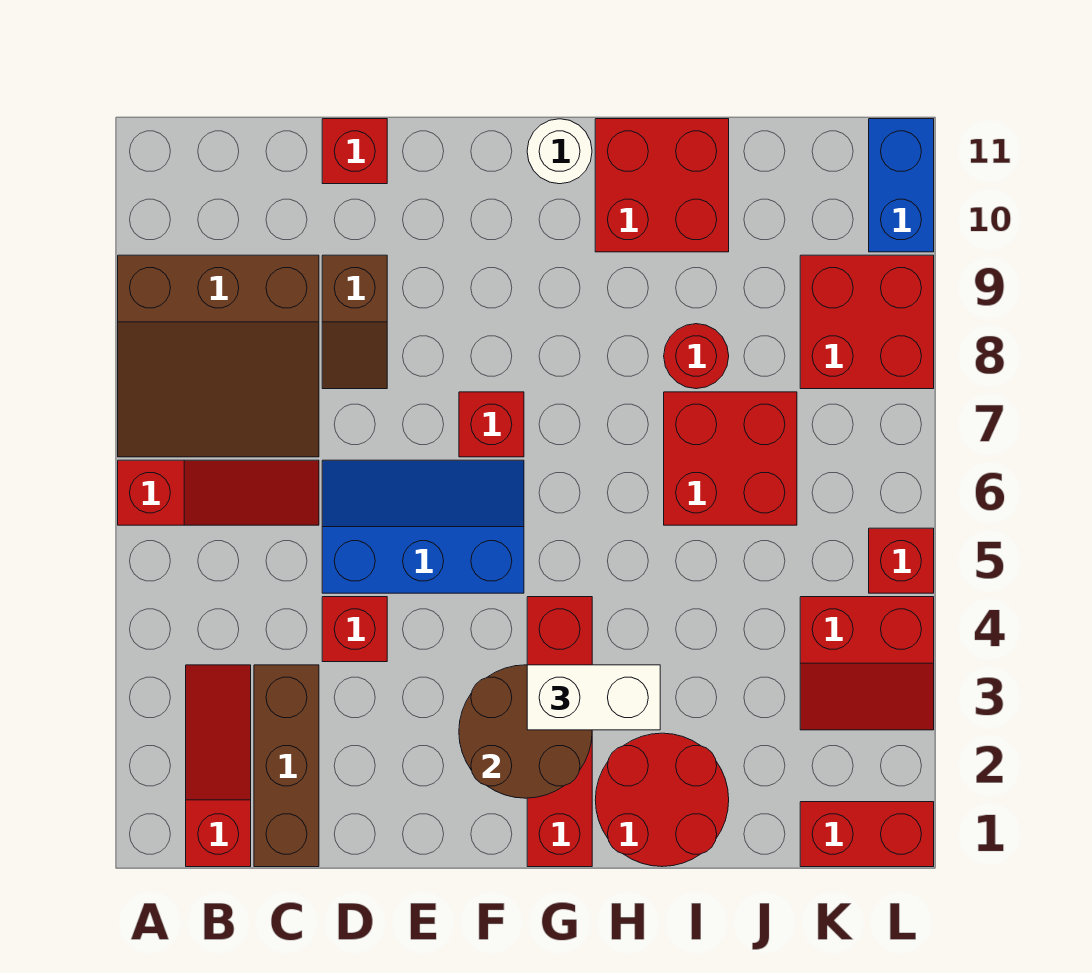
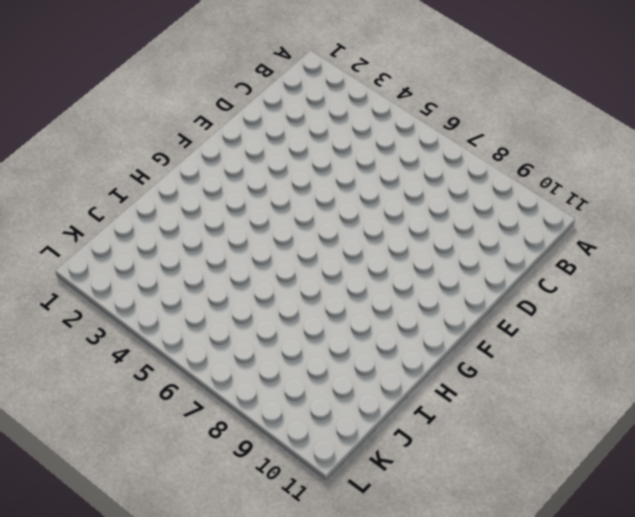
none -> red 1x3 slope [118,460,319,525]
none -> brown 3x3 slope [118,255,319,457]
none -> red 1x3 slope [186,665,251,867]

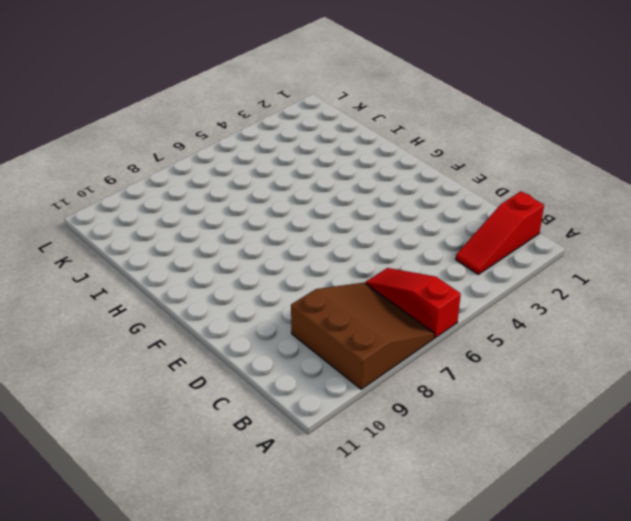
none -> brown 1x3 brick [254,665,319,867]
none -> red 1x1 brick [322,597,387,662]
none -> blue 2x3 slope [322,460,524,593]

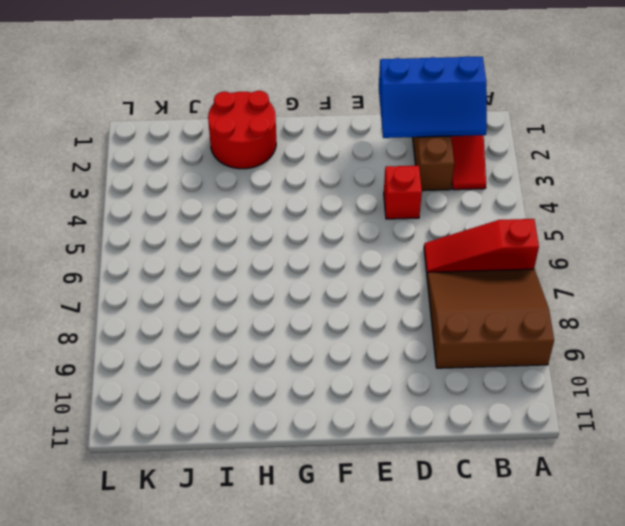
blue 2x3 slope [379,56,487,138] -> blue 2x3 slope moved to [322,460,524,593]
none -> brown 1x2 slope [322,255,387,389]
none -> red 1x1 brick [322,119,387,184]
none -> red 1x1 brick [459,392,524,457]

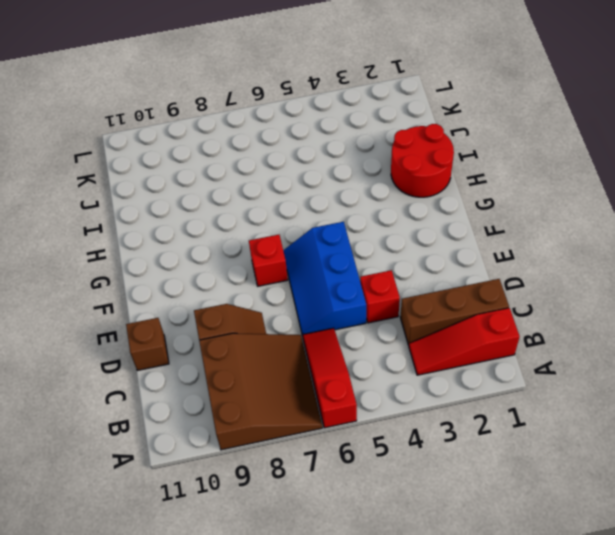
brown 1x1 brick [126,318,169,370] -> red 1x1 brick [322,119,387,184]
none -> red 1x4 brick [527,597,592,867]
none -> white 1x1 round brick [527,119,592,184]
none -> red 2x2 brick [595,119,729,252]

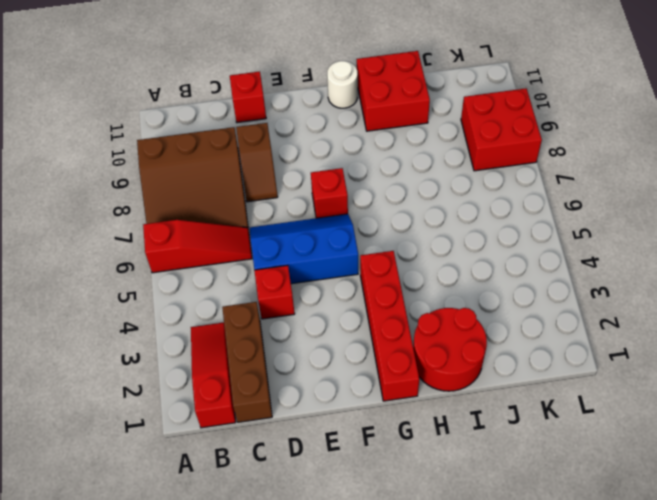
none -> red 2x2 brick [664,392,797,525]
none -> red 1x1 round brick [664,324,729,389]
none -> red 1x2 brick [800,802,934,867]

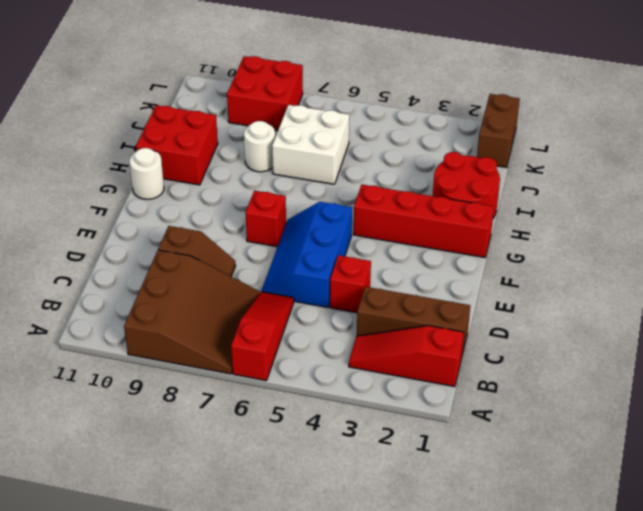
white 2x2 brick [272,105,349,184] -> red 2x2 brick [664,392,797,525]
white 1x1 round brick [244,121,275,172] -> red 1x1 round brick [664,324,729,389]
brown 1x2 brick [477,94,520,168] -> red 1x2 brick [800,802,934,867]
none -> red 1x1 brick [322,119,387,184]
none -> red 2x2 slope [800,597,934,730]
none -> red 1x1 brick [869,528,934,593]

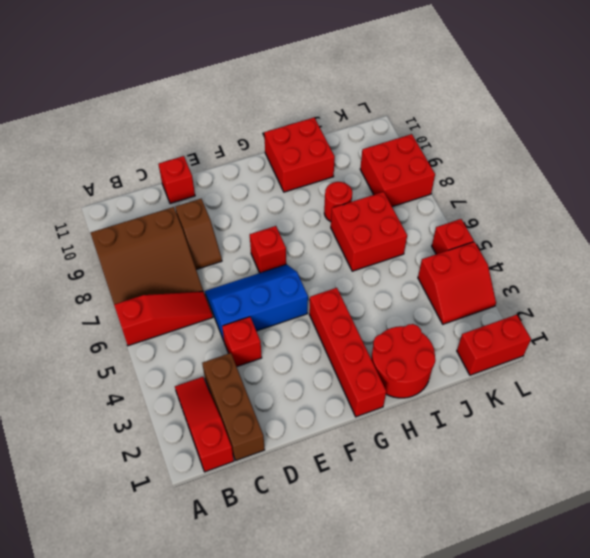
none -> white 1x1 round brick [527,119,592,184]
none -> blue 1x2 brick [869,119,934,252]
none -> brown 2x2 round brick [459,665,592,798]

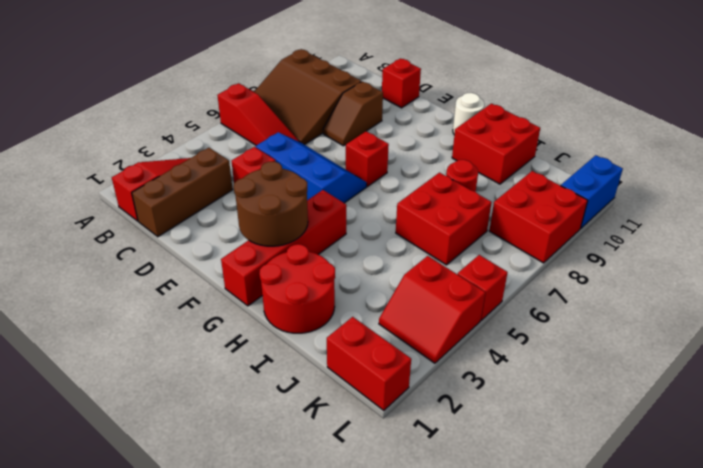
none -> white 1x2 brick [527,665,660,730]

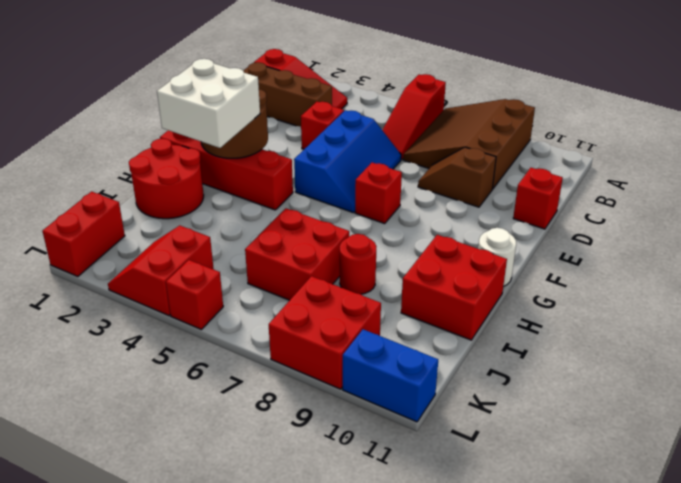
white 2x2 brick [157,59,260,148] -> white 1x2 brick [527,665,660,730]

